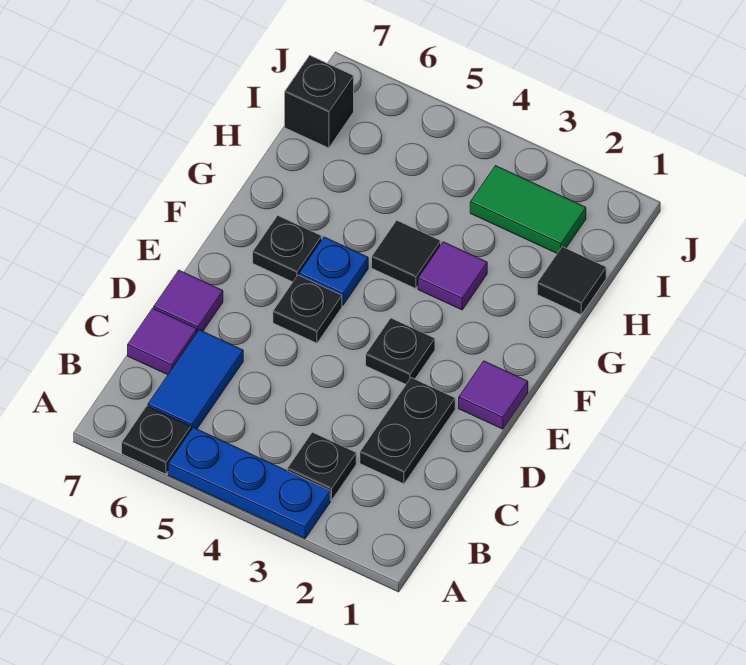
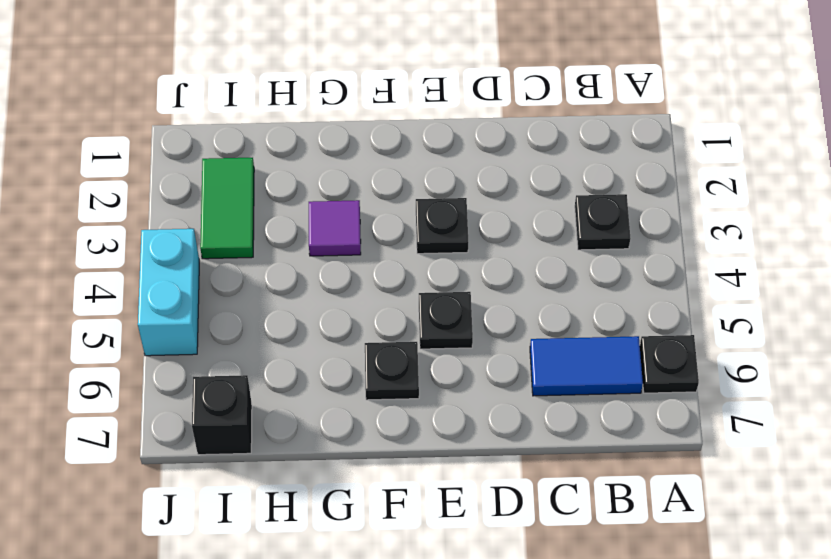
cyan 1x2 brick [138,229,199,356] -> none
none -> blue 1x3 plate [168,427,330,538]
none -> black 1x2 plate [360,378,455,484]
none -> purple 1x1 tile [128,308,197,375]

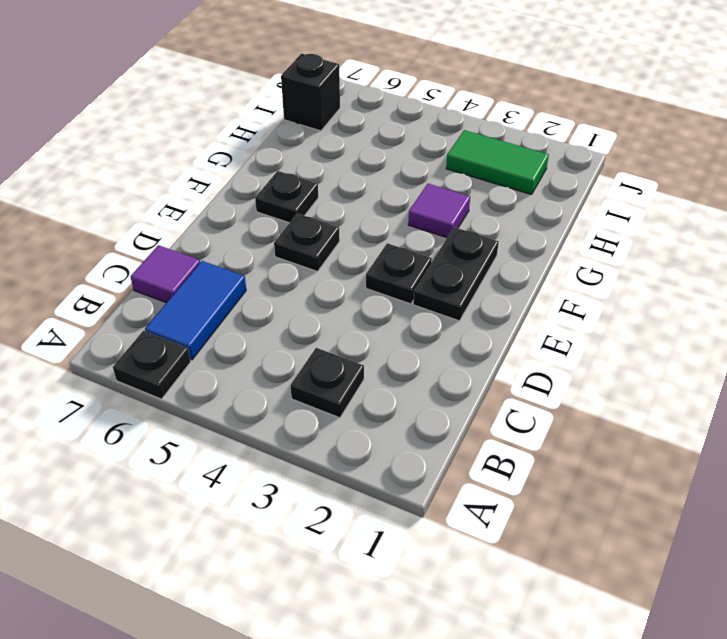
black 1x2 plate [413,227,499,321] -> black 1x2 plate moved to [360,378,455,484]
none -> blue 1x3 plate [168,427,330,538]
none -> purple 1x1 tile [154,270,223,332]
none -> purple 1x1 tile [459,361,528,429]

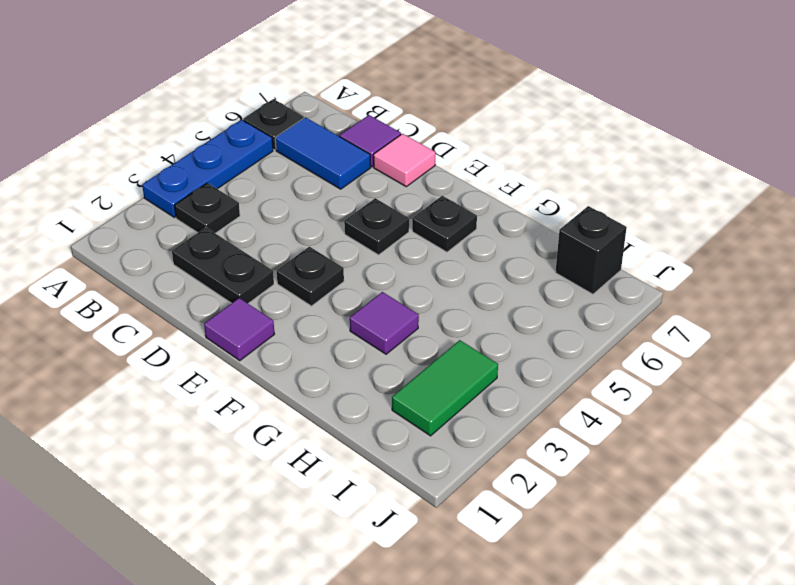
pink 1x1 tile [373,134,435,187] -> purple 1x1 tile [154,270,223,332]
none -> blue 1x1 plate [299,237,368,305]
none -> black 1x1 tile [372,221,441,289]
none -> black 1x1 tile [537,247,606,315]

